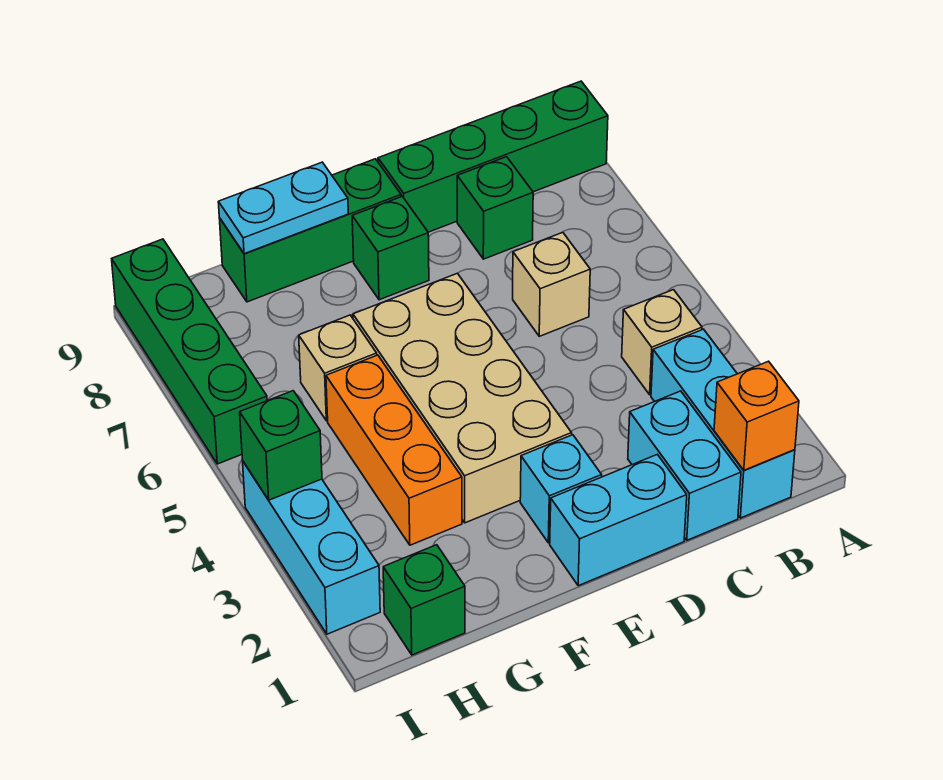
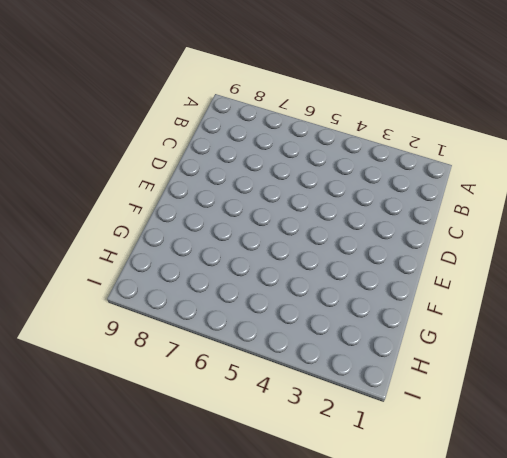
none -> green 1x4 brick [378,81,608,232]
none -> cyan 1x3 brick [651,329,795,518]
none -> tan 1x1 brick [622,290,702,395]

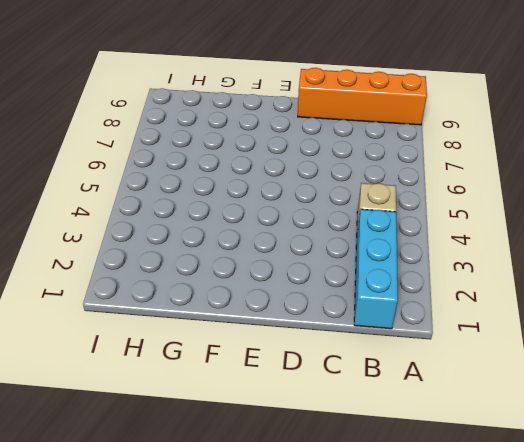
orange 1x4 brick [298,68,427,125] -> green 1x4 brick [378,81,608,232]
none -> cyan 1x2 brick [628,391,741,540]
none -> tan 1x1 brick [513,232,590,336]
none -> green 1x1 brick [457,157,533,259]

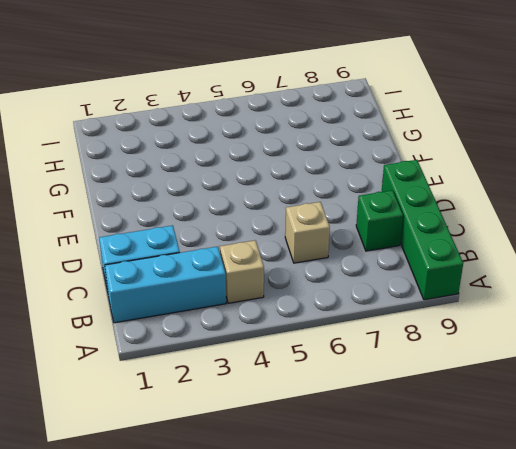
none -> cyan 1x2 brick [550,454,687,586]
none -> cyan 1x1 brick [520,435,602,543]
none -> tan 2x4 brick [353,273,572,523]

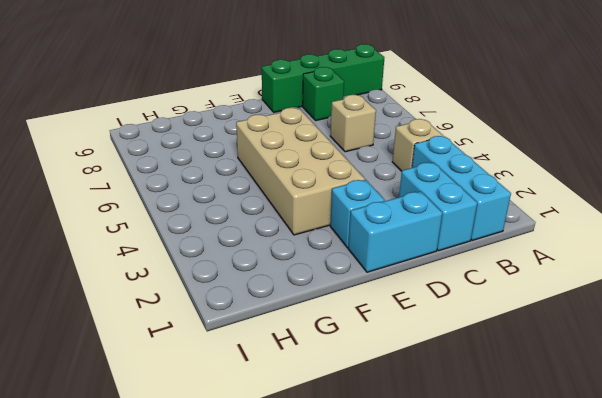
none -> green 1x1 brick [352,197,429,300]
none -> green 1x3 brick [219,159,401,302]
none -> orange 1x3 brick [326,355,462,545]

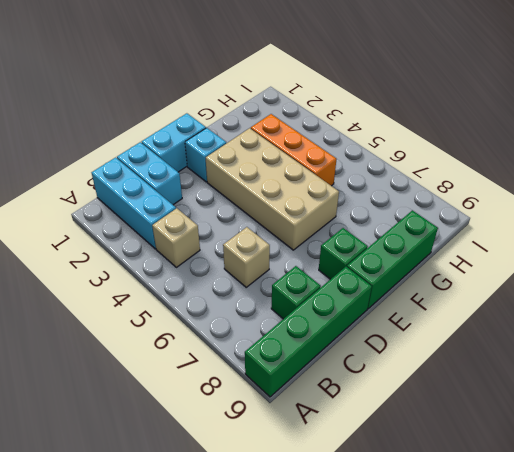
none -> tan 1x1 brick [299,315,377,421]
none -> green 1x1 brick [383,545,465,655]
none -> cyan 1x3 brick [243,462,380,634]

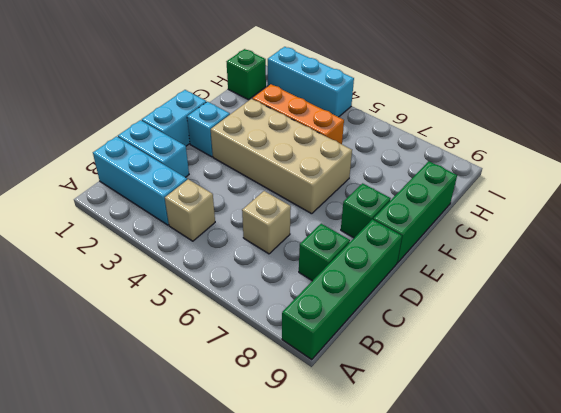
none -> tan 1x1 brick [299,315,377,421]
none -> green 1x4 brick [112,239,267,464]
none -> orange 1x1 brick [714,361,799,470]

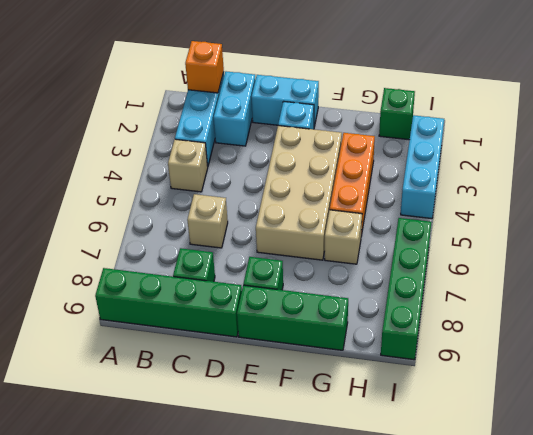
none -> cyan 1x2 plate [218,162,348,254]
none -> green 1x1 brick [240,391,322,500]

